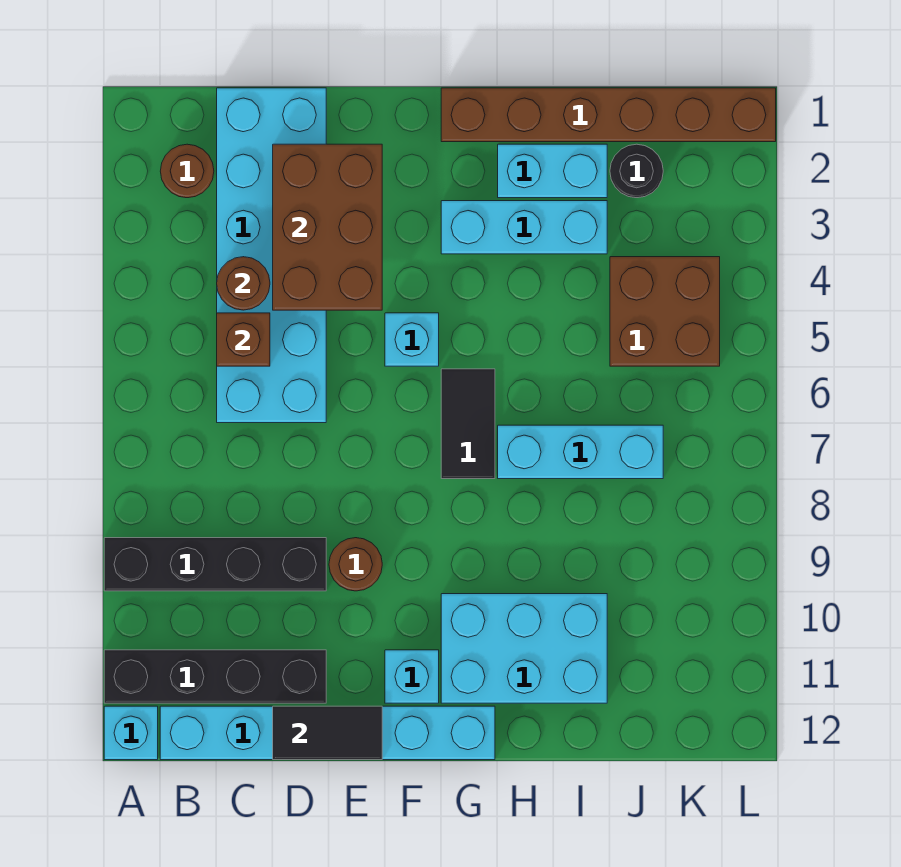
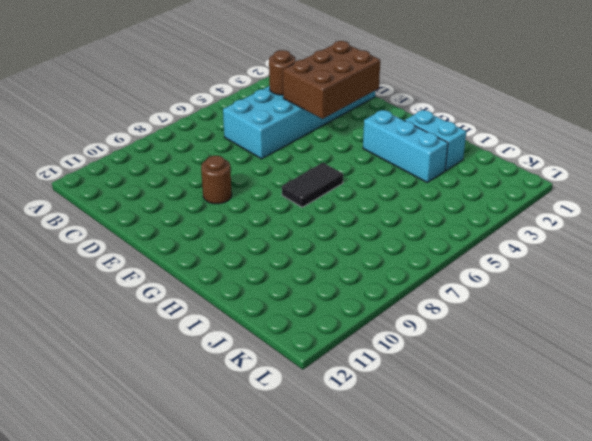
none -> black 1x4 brick [104,538,326,591]
none -> black 1x4 brick [104,650,326,703]
none -> cyan 1x1 brick [104,706,158,760]

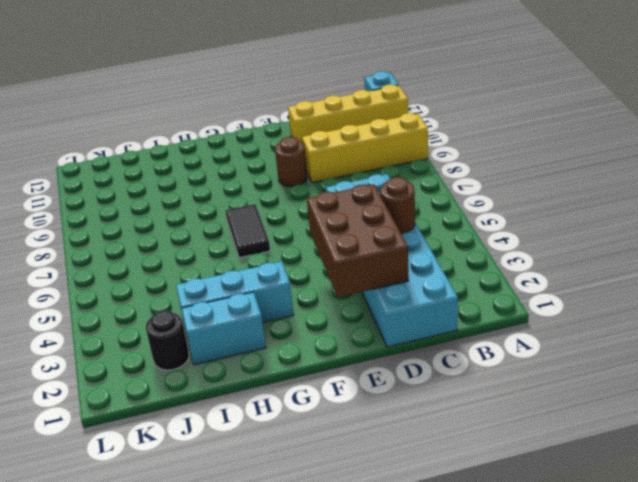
yellow 1x4 brick [302,113,428,183] -> black 1x4 brick [104,538,326,591]
yellow 1x4 brick [288,85,408,143] -> black 1x4 brick [104,650,326,703]
none -> brown 1x1 round brick [160,144,214,198]
none -> cyan 1x6 brick [160,706,495,760]
none -> cyan 1x1 brick [385,313,439,366]

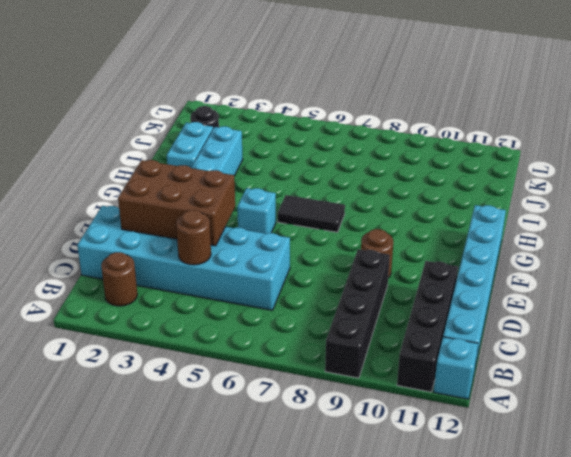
none -> cyan 1x1 brick [385,650,439,703]
none -> brown 1x6 brick [441,88,776,142]
none -> cyan 2x3 brick [441,594,607,703]

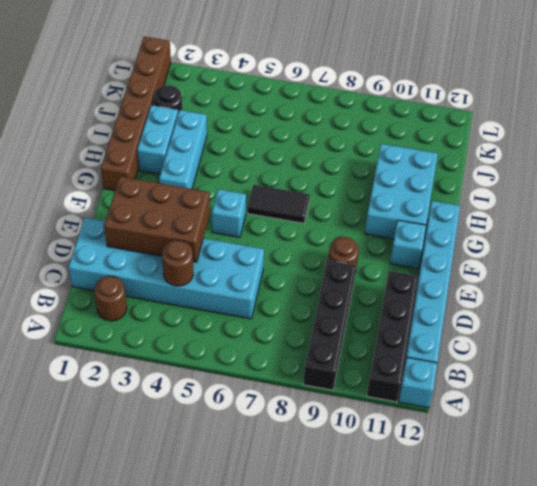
none -> cyan 1x3 brick [498,425,663,479]
none -> brown 2x2 brick [610,257,720,366]
none -> brown 1x1 brick [217,313,270,366]

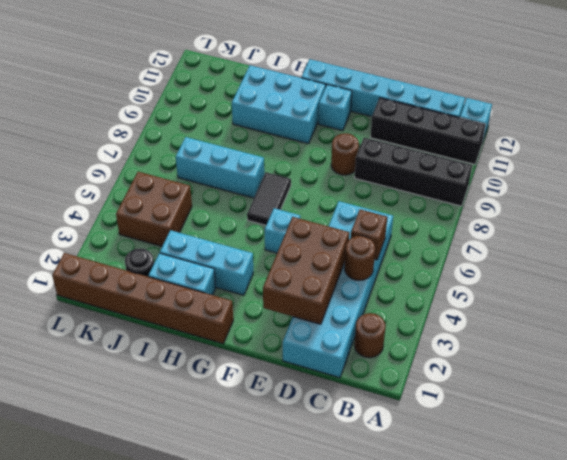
none -> black 1x2 tile [273,706,382,760]

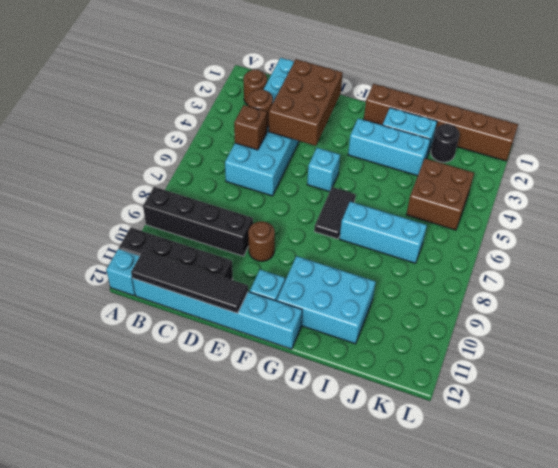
black 1x4 tile [131,251,248,313] -> black 1x2 tile [273,706,382,760]

